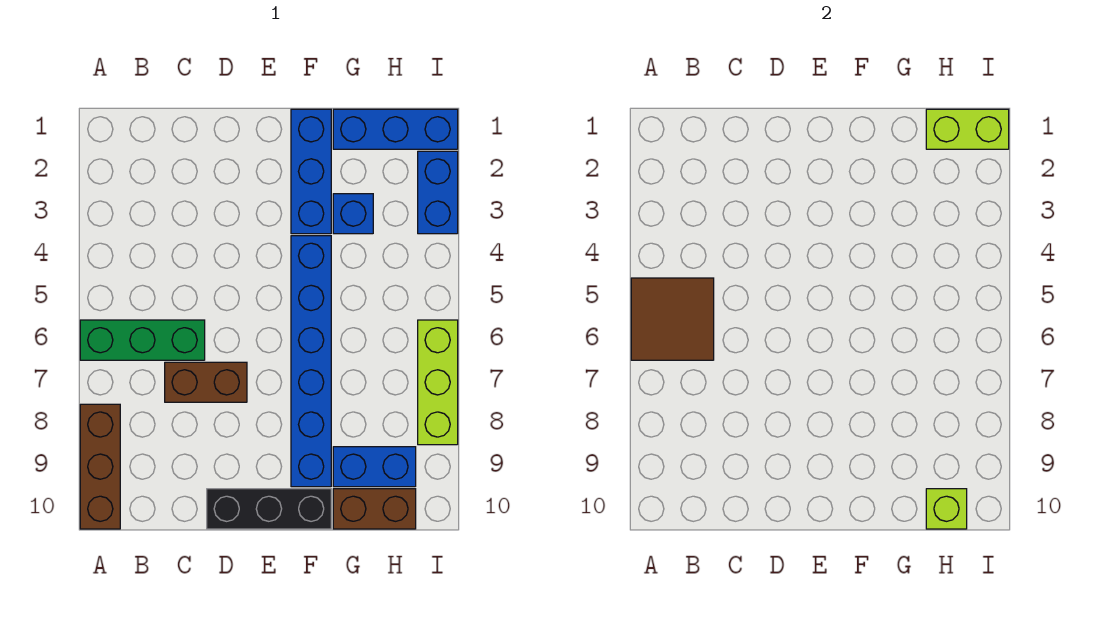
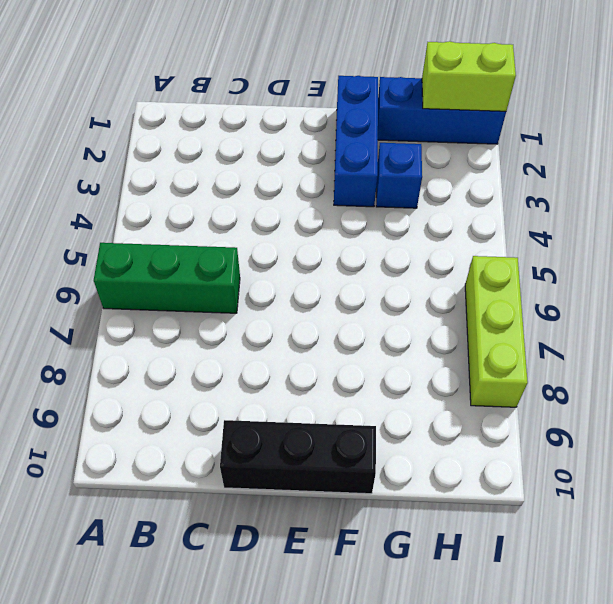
none -> brown 1x3 brick [80,404,120,529]
none -> brown 1x2 brick [165,362,247,402]
none -> blue 1x6 brick [291,236,331,487]

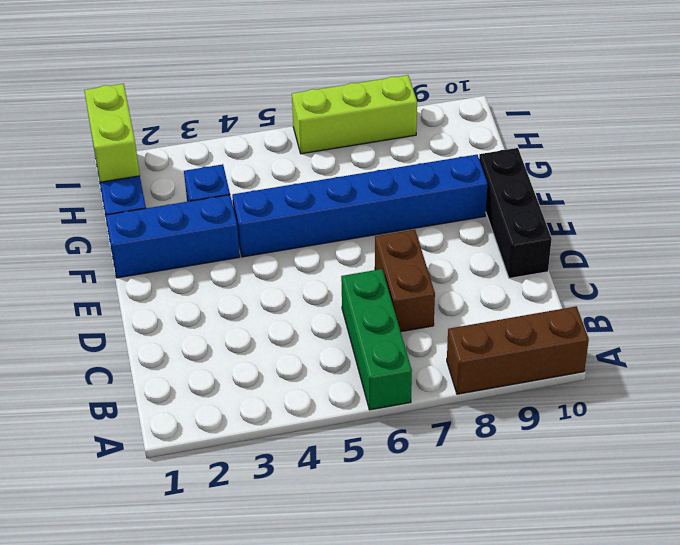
none -> blue 1x2 brick [333,447,416,487]
none -> brown 1x2 brick [333,489,416,529]
none -> blue 1x2 brick [418,151,458,234]

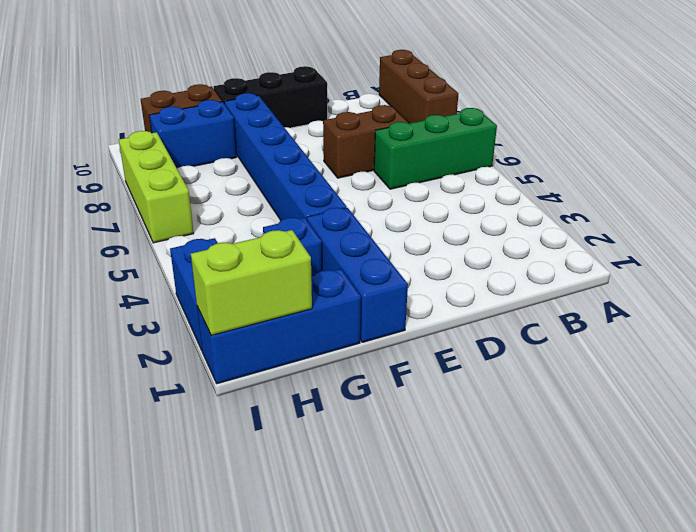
none -> brown 2x2 tile [631,278,714,360]
none -> lime 1x1 brick [926,489,967,529]

